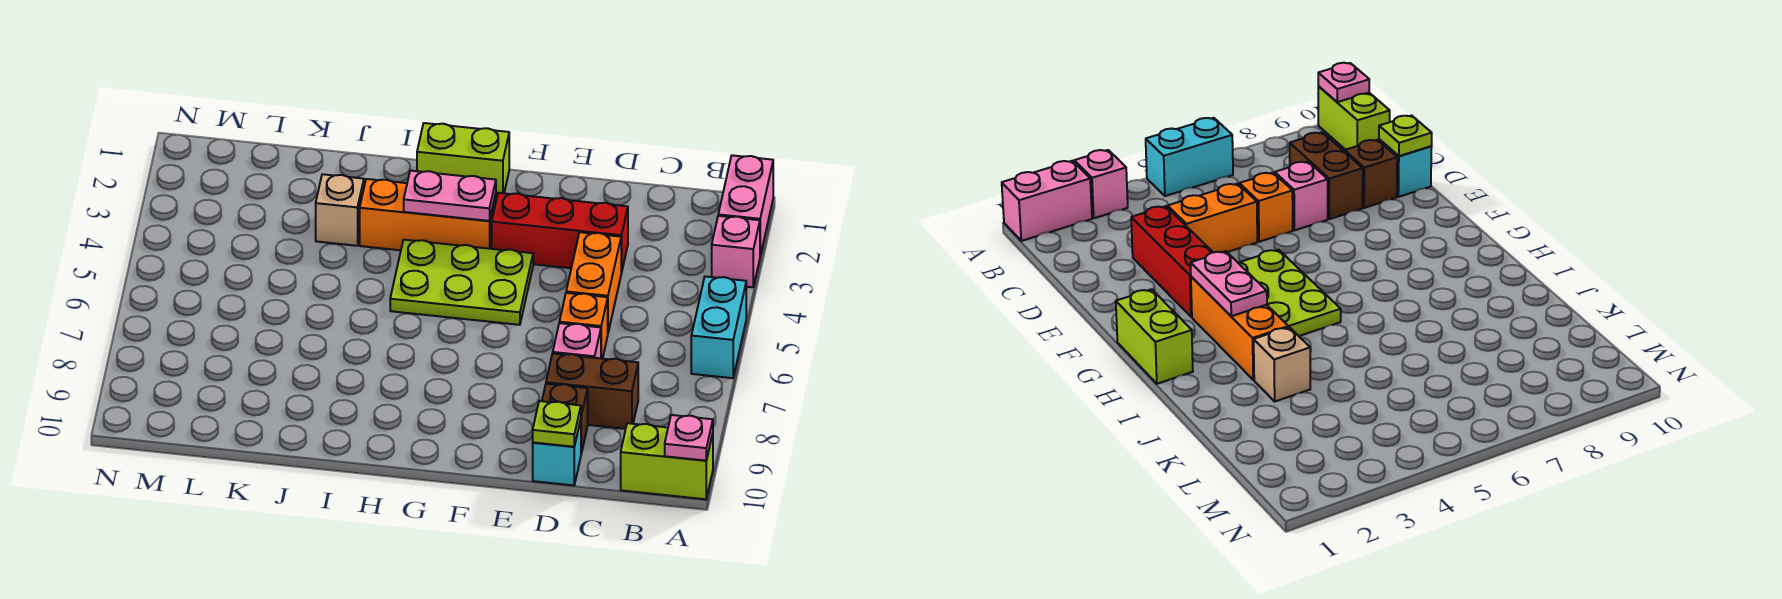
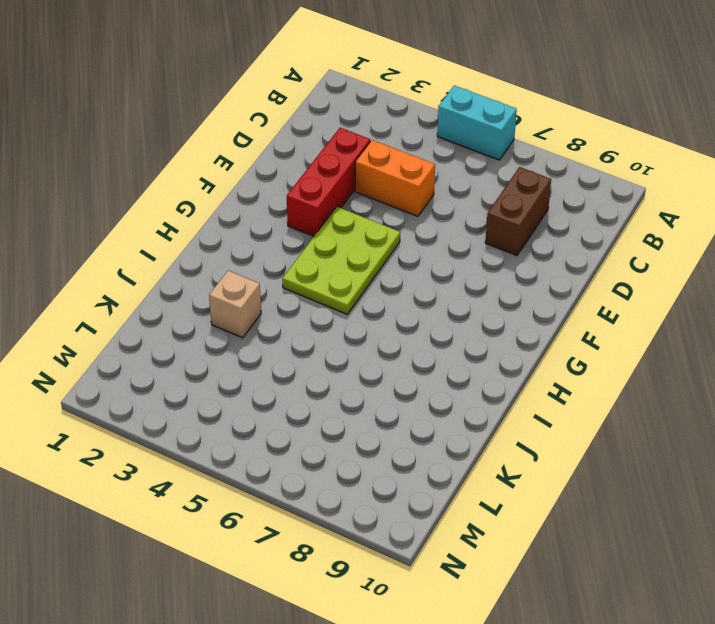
none -> pink 1x2 brick [718,155,773,256]
none -> pink 1x1 brick [712,216,760,287]
none -> lime 1x2 brick [621,423,713,499]

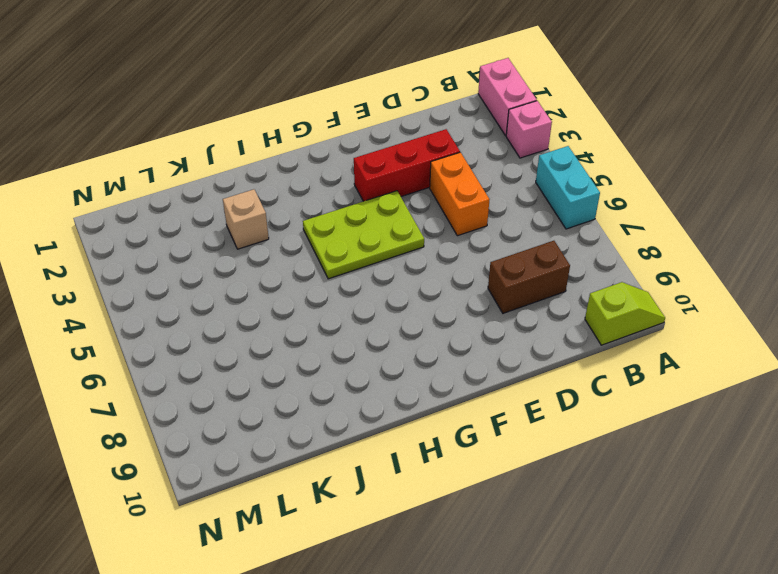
lime 1x2 slope [585,282,665,345] -> lime 1x2 brick [621,423,713,499]
none -> orange 1x1 brick [559,293,608,359]
none -> pink 1x1 brick [553,323,601,358]
none -> brown 1x1 brick [542,384,588,453]

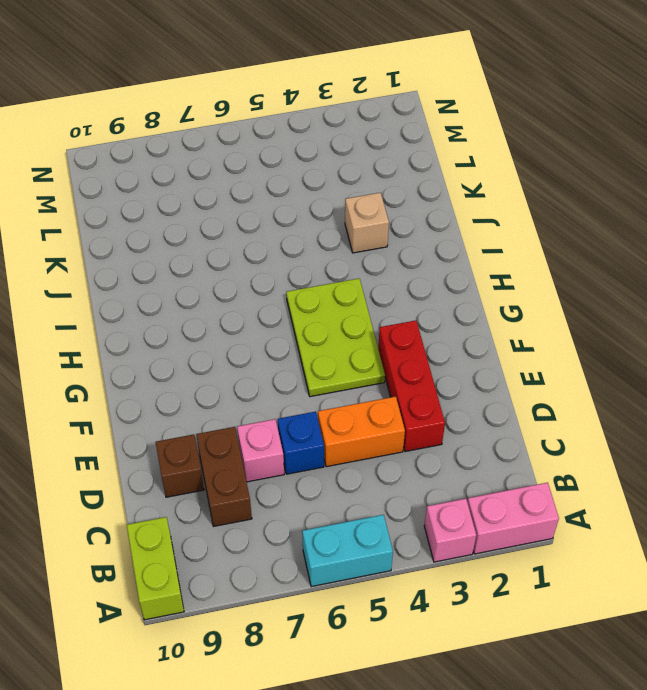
blue 1x1 brick [278,412,324,474] -> orange 1x1 brick [559,293,608,359]
none -> cyan 1x1 brick [533,420,581,485]
none -> lime 1x2 brick [417,123,509,198]
none -> orange 1x3 brick [360,179,496,250]

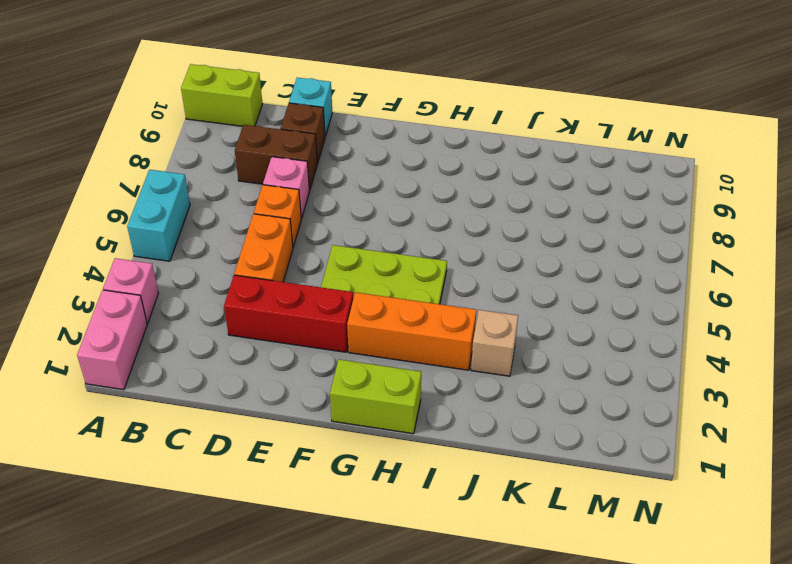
none -> pink 1x1 plate [665,415,713,461]
none -> lime 1x1 plate [533,401,581,447]
none -> pink 1x2 plate [404,171,496,221]

